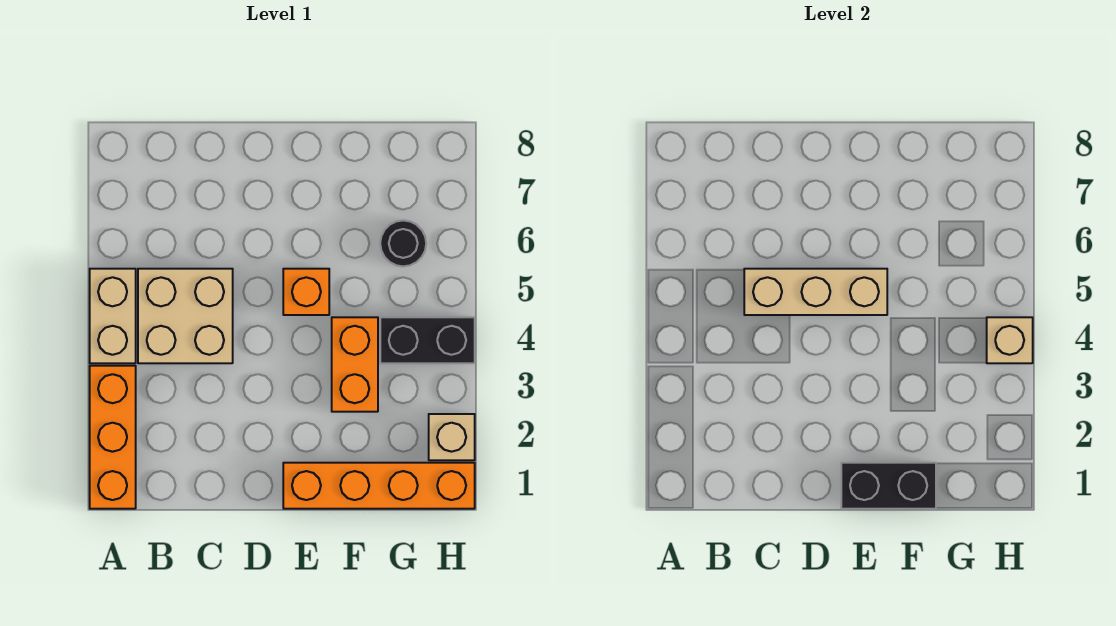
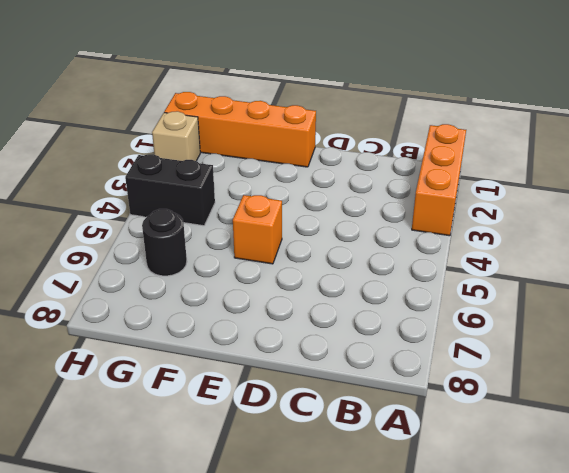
none -> tan 1x2 brick [90,269,136,363]
none -> tan 2x2 brick [138,269,233,363]
none -> orange 1x2 brick [332,317,378,412]

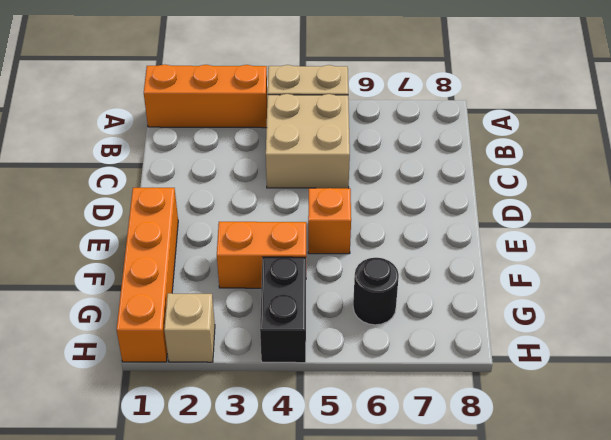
none -> tan 1x3 brick [744,269,887,315]
none -> black 1x2 brick [841,463,936,509]
none -> tan 1x1 brick [987,317,1033,363]

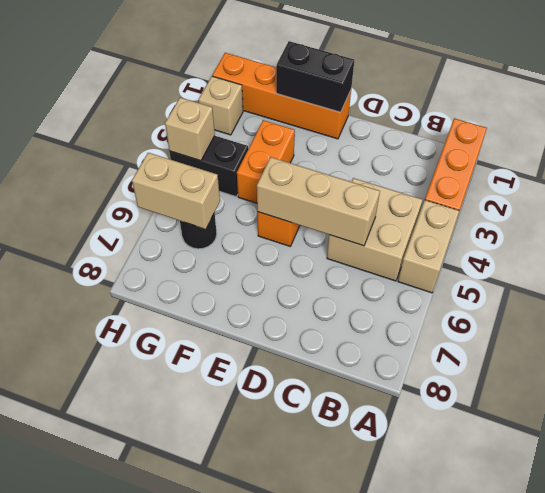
tan 1x2 brick [132,153,220,229] -> none

